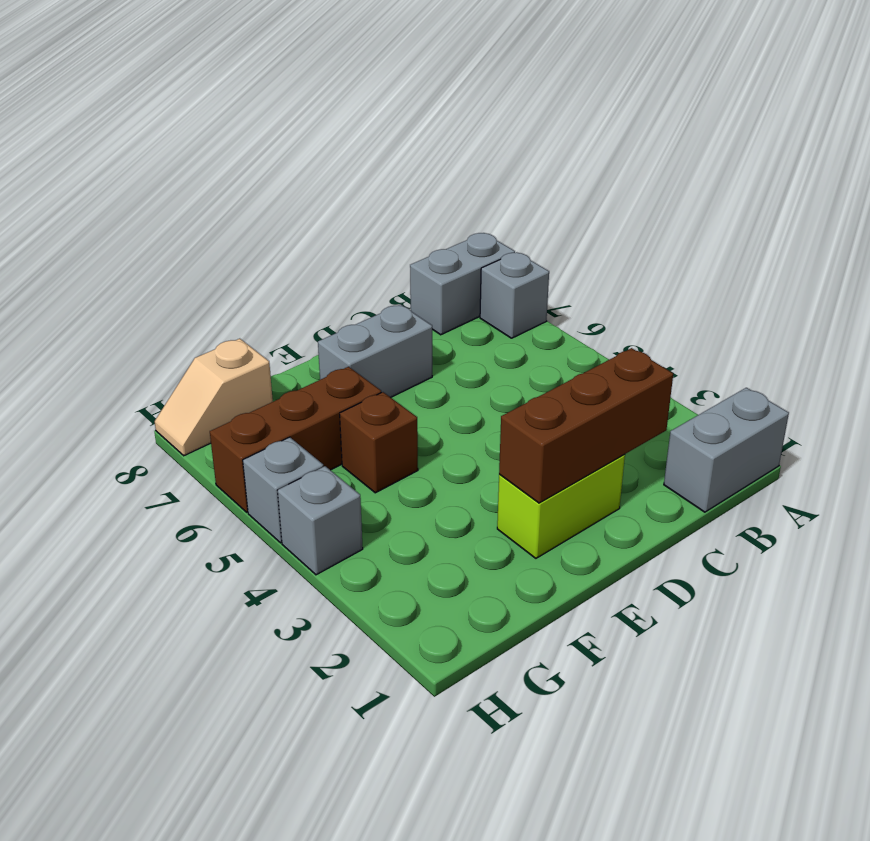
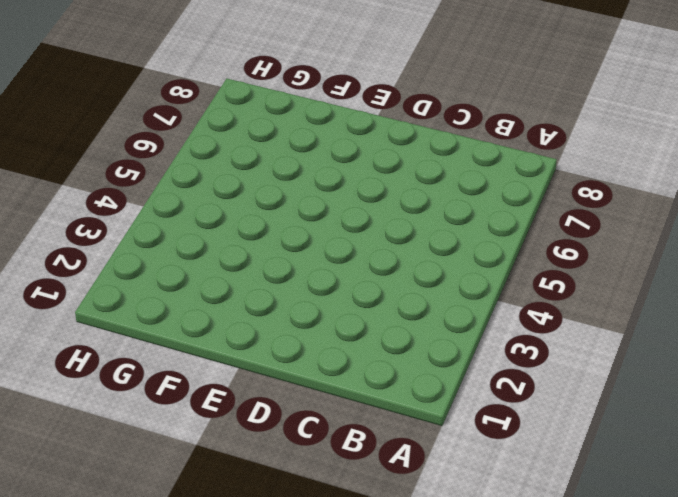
none -> grey 1x2 brick [664,388,789,512]
none -> grey 1x1 brick [480,252,549,338]

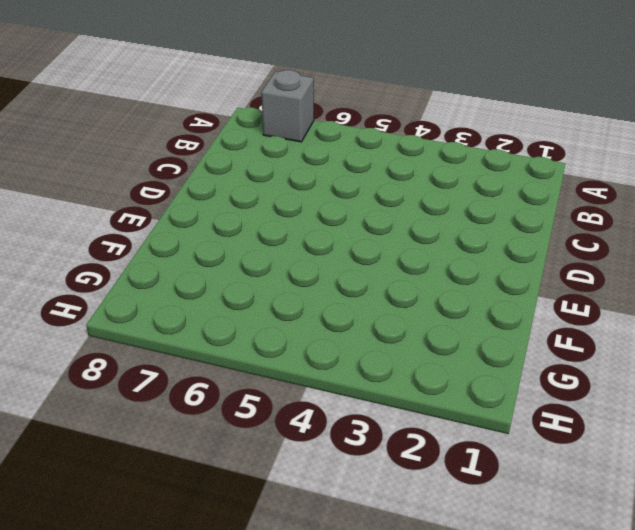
none -> grey 1x2 brick [664,388,789,512]
none -> grey 1x2 brick [410,233,515,335]

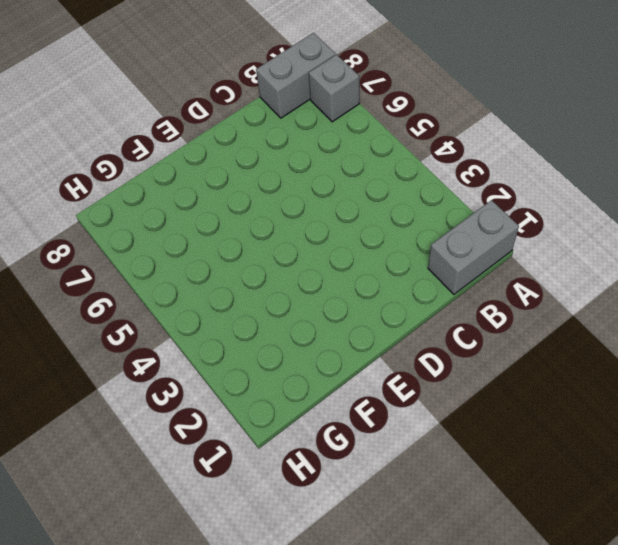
none -> lime 1x2 brick [497,454,625,558]
none -> grey 1x2 brick [318,304,432,398]

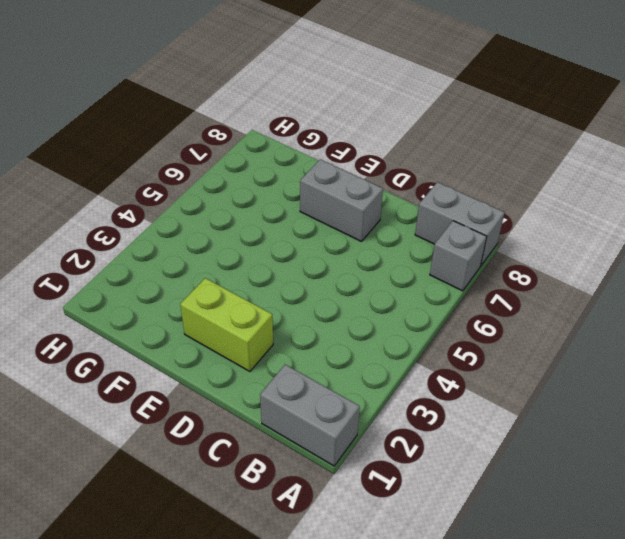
none -> brown 1x1 brick [340,392,418,493]
none -> brown 1x3 brick [210,367,381,512]

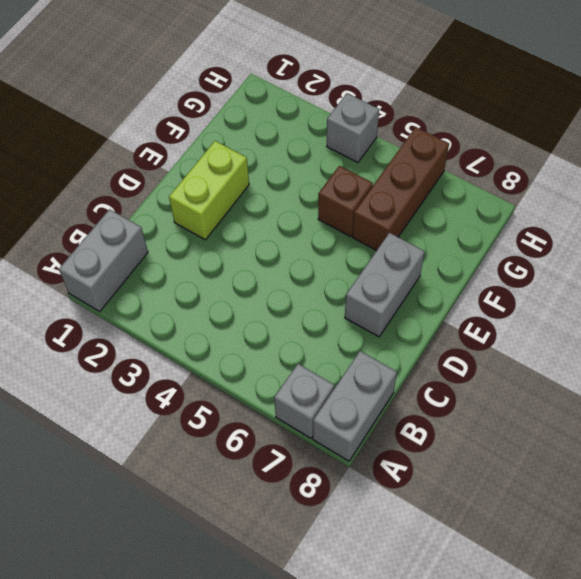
none -> tan 1x2 slope [155,339,273,456]
none -> grey 1x1 brick [243,437,323,543]

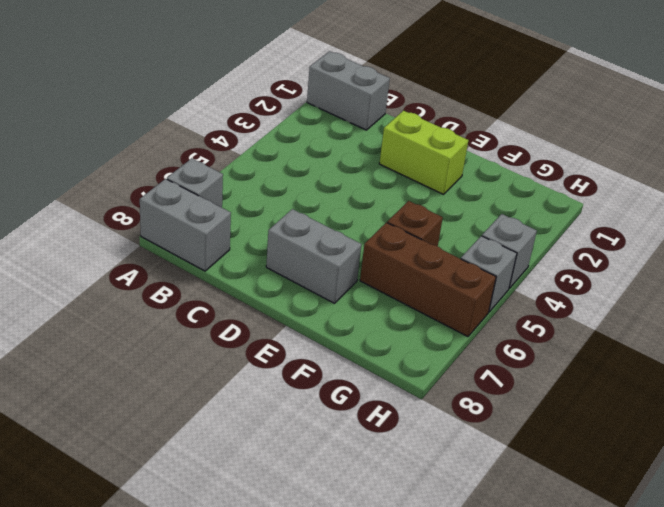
none -> tan 1x2 slope [155,339,273,456]
none -> brown 1x3 brick [499,348,673,503]

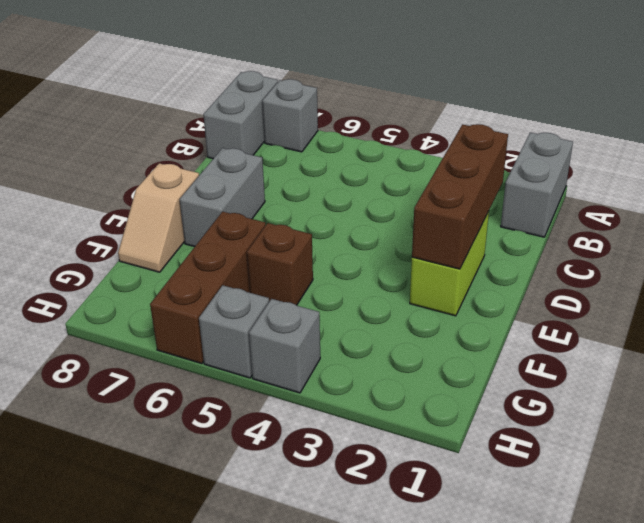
tan 1x2 slope [118,163,199,272] -> tan 1x2 slope moved to [155,339,273,456]

